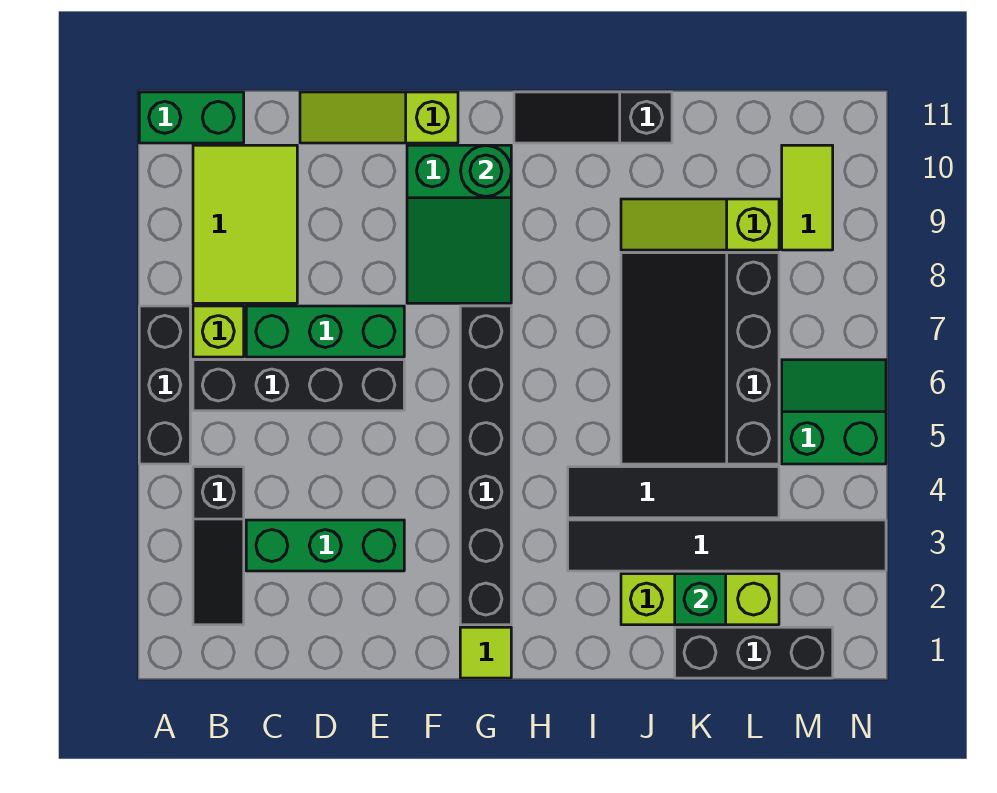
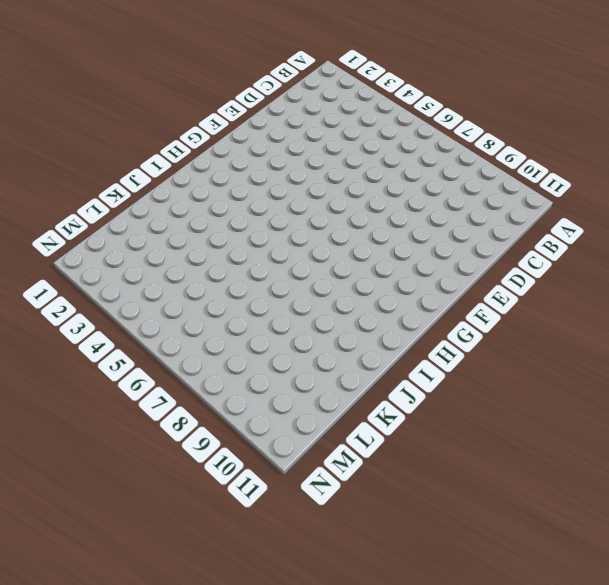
none -> black 1x3 brick [139,306,190,464]
none -> green 1x2 brick [139,92,244,143]
none -> black 1x3 slope [193,467,244,625]

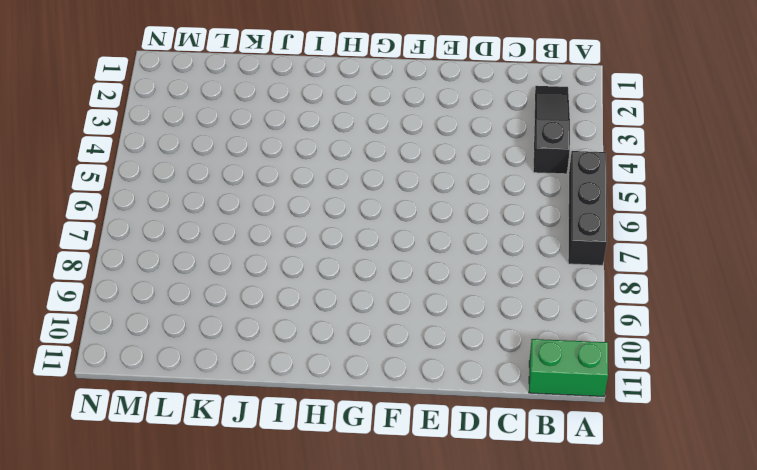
none -> black 1x4 brick [193,360,404,411]
none -> lime 1x1 brick [193,306,244,357]
none -> lime 2x3 tile [193,145,297,303]

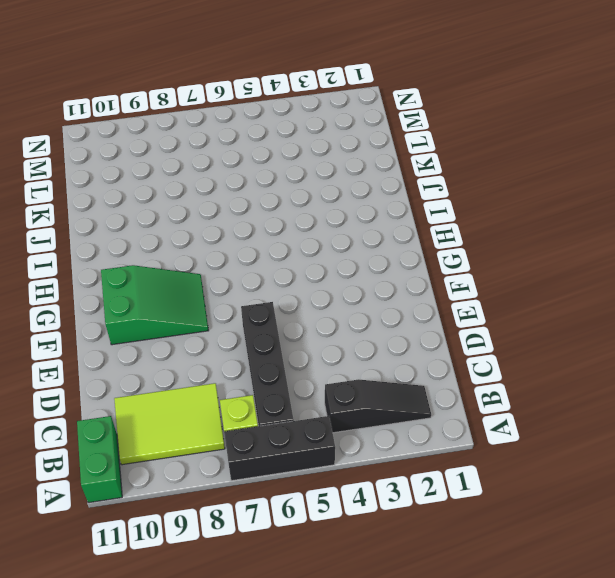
none -> green 1x3 brick [246,520,404,571]
none -> green 1x3 brick [246,306,404,357]
none -> lime 1x3 slope [300,92,458,143]

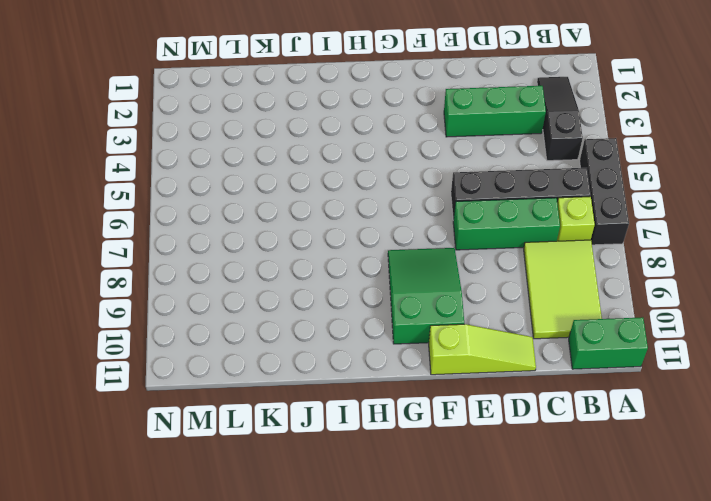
none -> lime 1x1 tile [460,627,511,678]
none -> black 1x6 brick [460,306,511,625]
none -> black 1x3 slope [514,92,672,143]

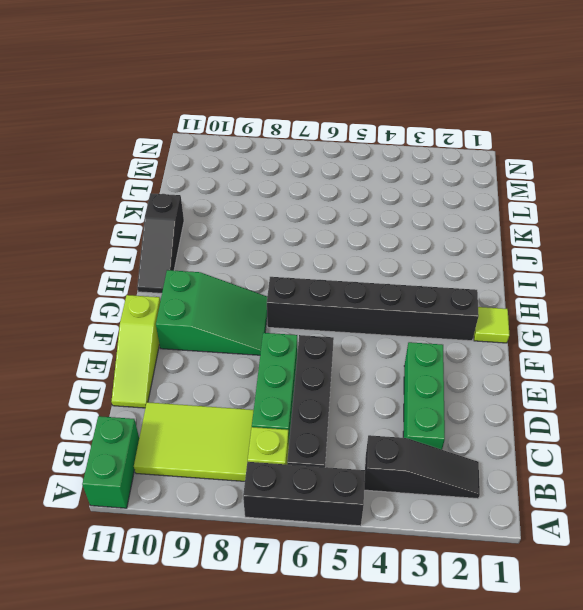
none -> black 1x6 tile [568,520,886,571]
none -> black 1x4 tile [568,467,779,518]
none -> lime 1x3 brick [621,574,779,625]

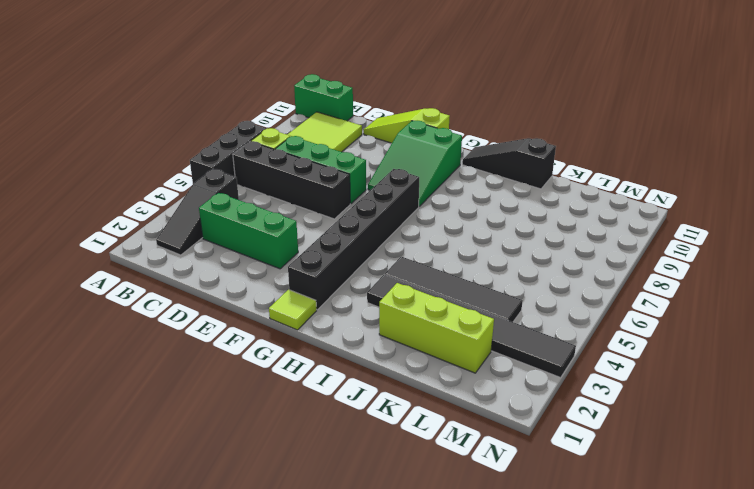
none -> black 3x4 slope [621,253,779,464]
none -> lime 1x3 slope [621,199,779,250]
none -> black 1x3 brick [675,627,833,678]

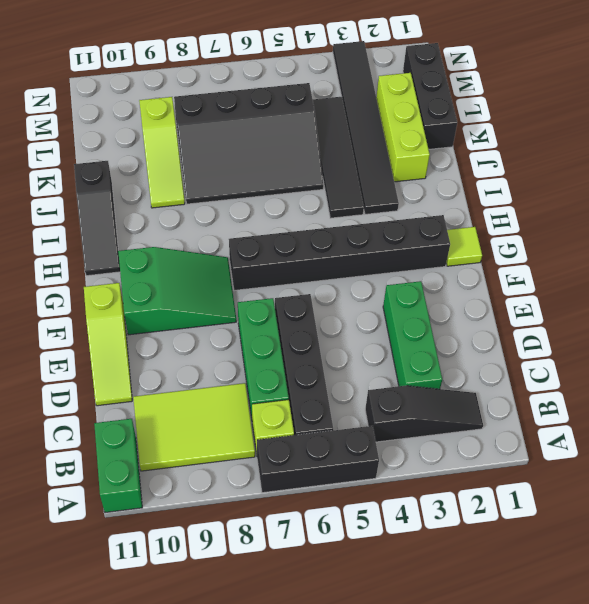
none -> green 2x2 slope [782,360,886,464]
none -> lime 1x2 tile [782,145,833,250]
none -> green 1x1 round brick [461,146,511,196]

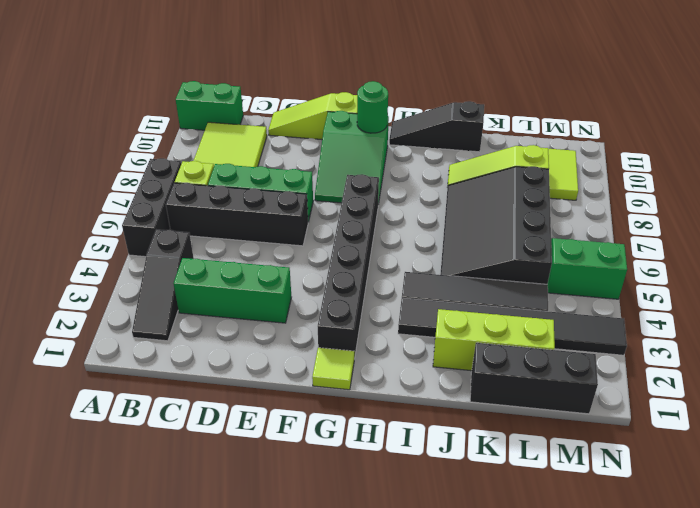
none -> green 1x1 brick [675,574,726,625]

